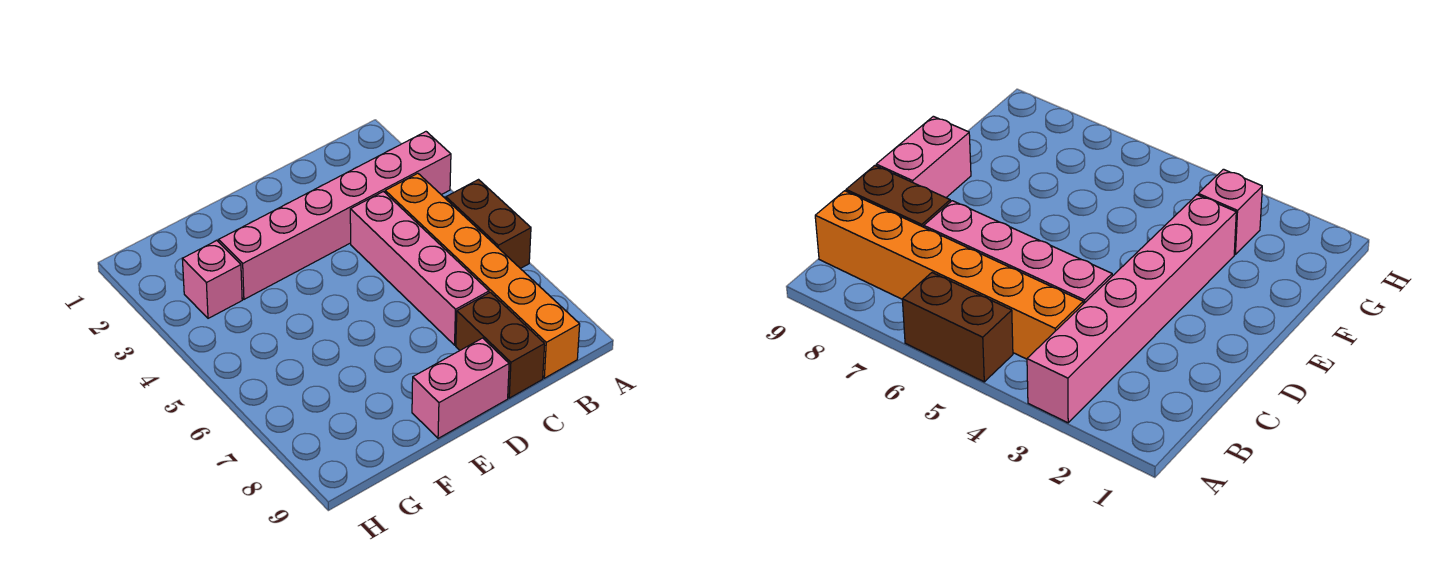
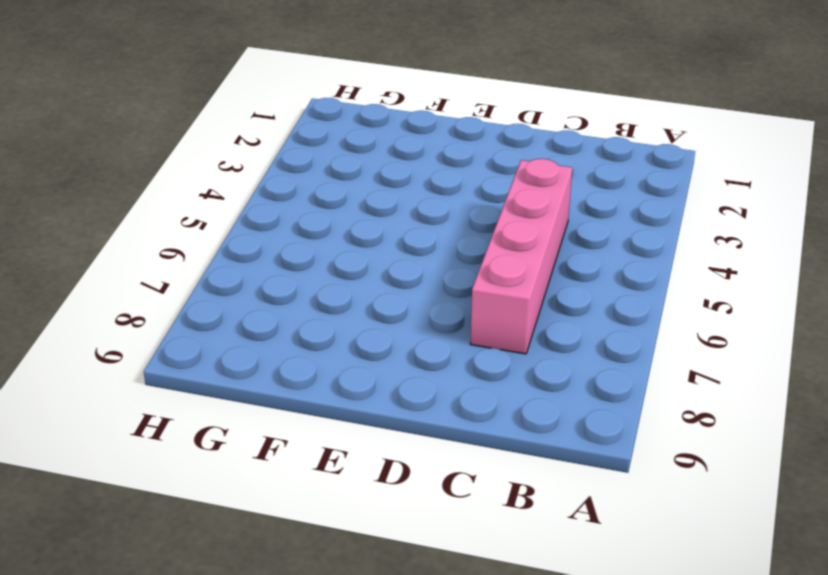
none -> pink 1x6 brick [219,132,451,299]
none -> brown 1x2 brick [446,180,531,269]

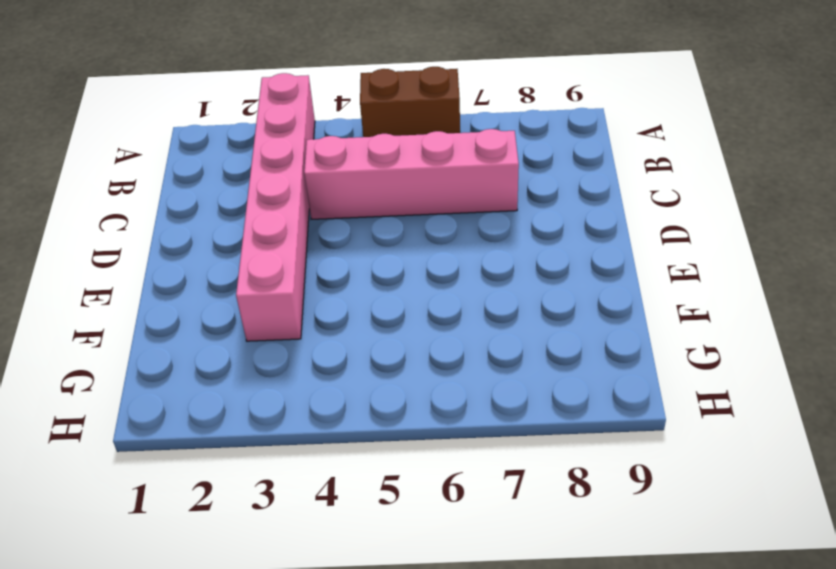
none -> orange 1x6 brick [385,173,580,378]
none -> brown 1x2 brick [456,292,545,398]

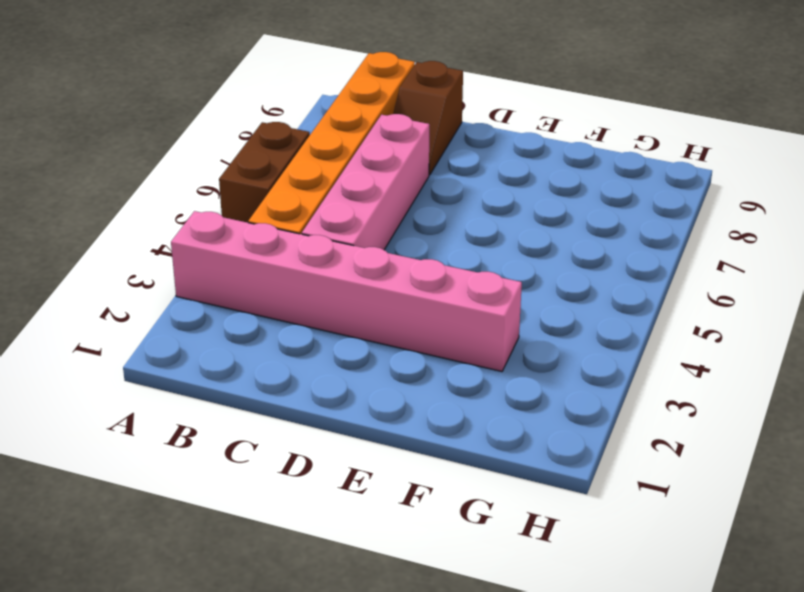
brown 1x2 slope [393,61,463,175] -> brown 1x2 brick [456,292,545,398]
none -> pink 1x2 brick [412,338,509,438]
none -> pink 1x1 brick [182,241,242,318]

